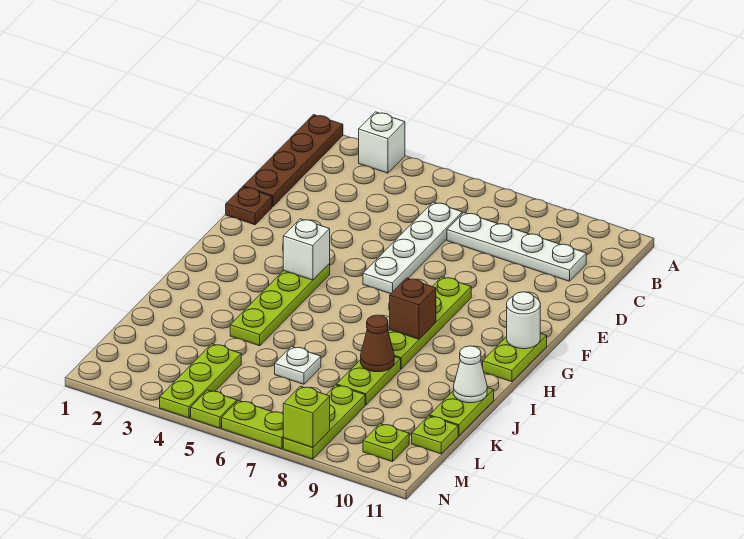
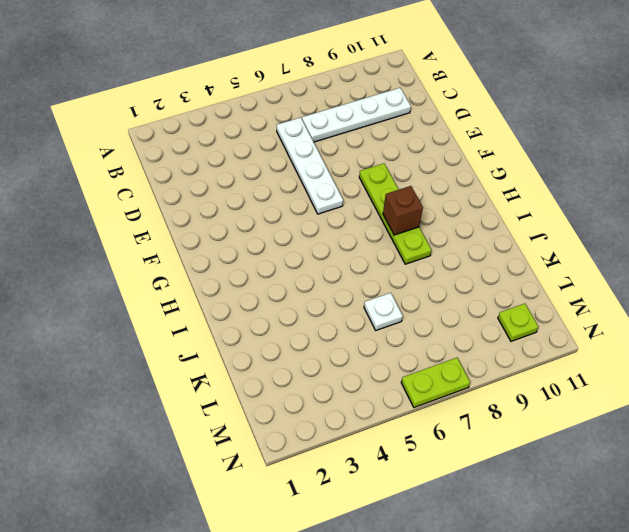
none -> brown 1x4 plate [243,115,343,207]
none -> white 1x1 brick [359,112,405,173]
none -> brown 1x1 plate [226,187,272,225]

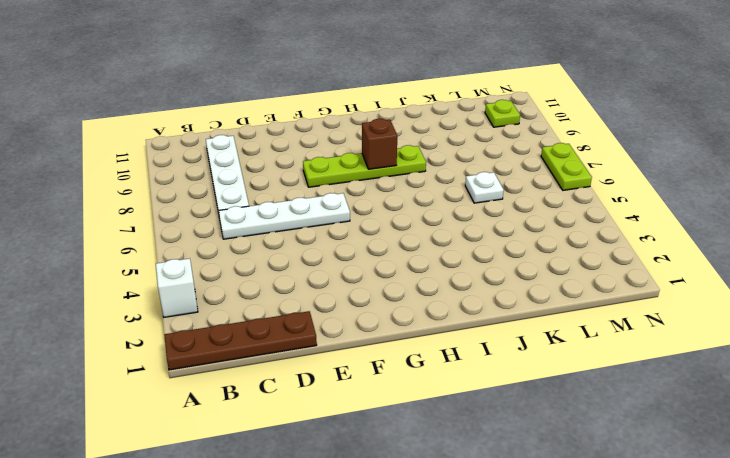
none -> brown 1x1 plate [226,187,272,225]
none -> lime 1x4 plate [230,264,330,346]
none -> lime 1x2 plate [483,333,547,382]

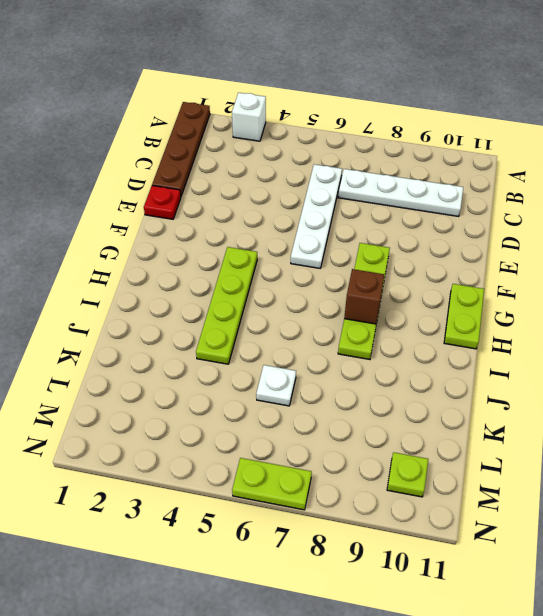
red 1x1 plate [144,186,181,219] -> brown 1x1 plate [226,187,272,225]
none -> lime 1x2 plate [337,357,401,405]
none -> lime 1x2 plate [430,388,494,436]
none -> lime 1x3 plate [160,344,241,418]

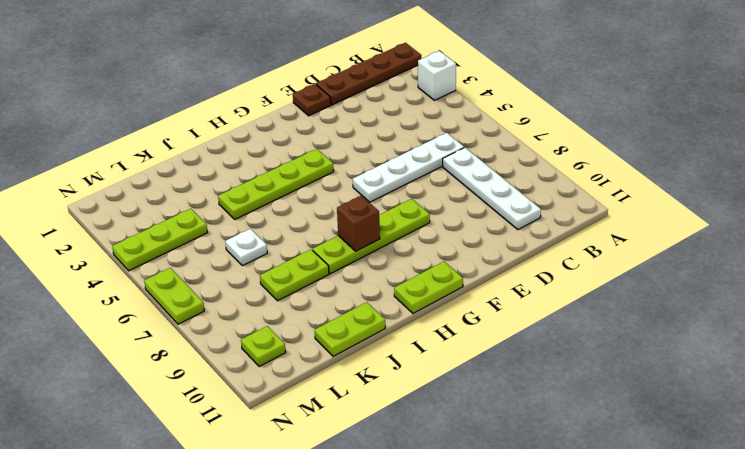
none -> lime 1x3 plate [283,385,365,459]
none -> lime 1x1 plate [412,416,458,454]
none -> lime 1x1 plate [191,390,237,428]

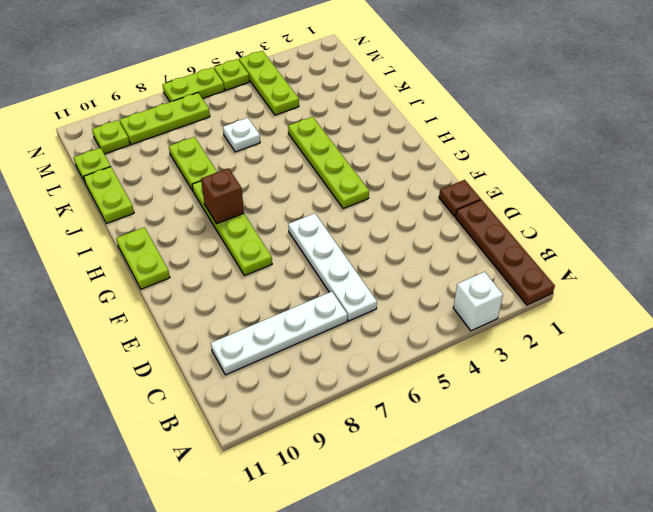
lime 1x3 plate [120,93,210,145] -> lime 1x3 plate turned to [283,385,365,459]
none -> white 1x1 brick [283,219,330,280]
none -> white 1x1 round brick [507,292,540,349]
none -> brown 1x1 cone [361,315,394,372]

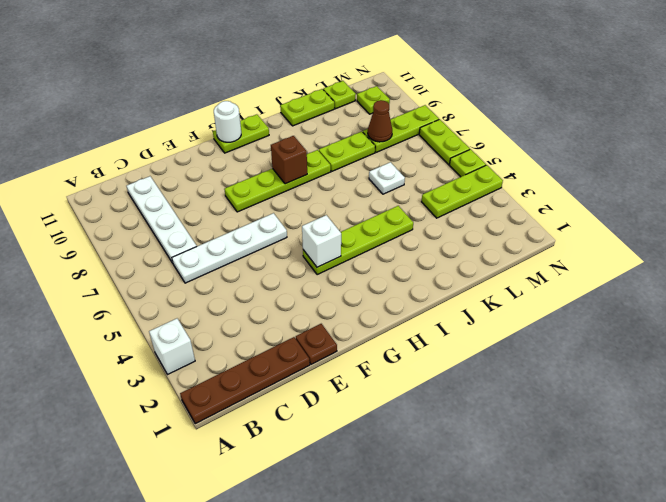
brown 1x1 cone [368,100,392,142] -> brown 1x1 cone moved to [361,315,394,372]
none -> white 1x1 cone [453,346,487,403]
none -> lime 1x1 brick [283,386,330,448]

